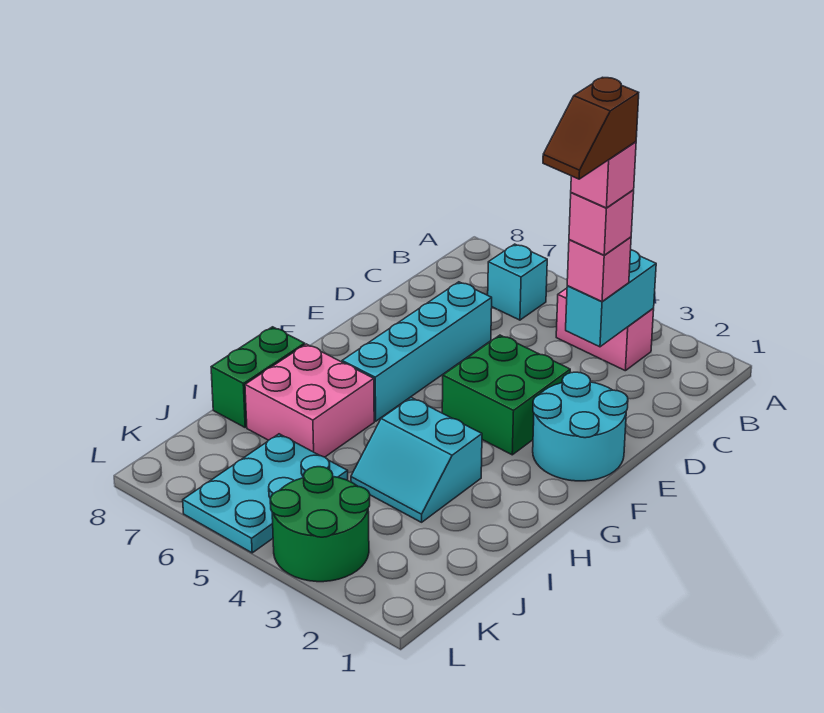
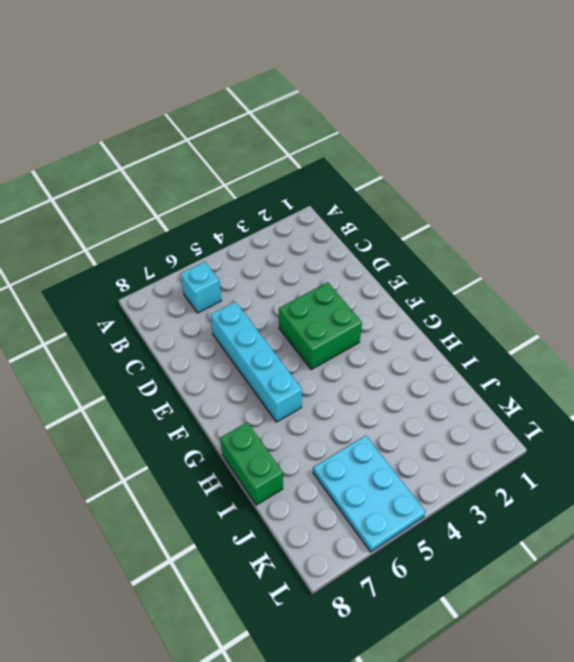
none -> pink 1x2 brick [556,288,654,371]
none -> cyan 2x2 round brick [533,372,628,481]
none -> cyan 2x2 slope [351,398,482,522]

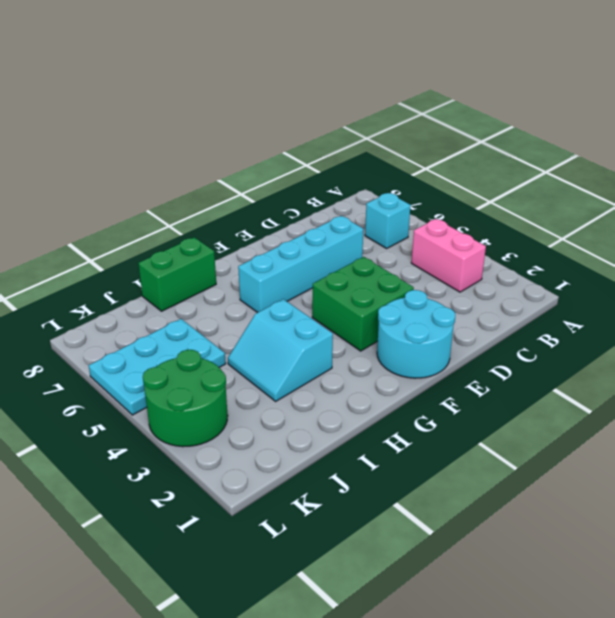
none -> pink 2x2 brick [245,344,374,457]
none -> cyan 1x2 brick [566,250,656,347]
none -> pink 1x1 brick [567,237,631,302]

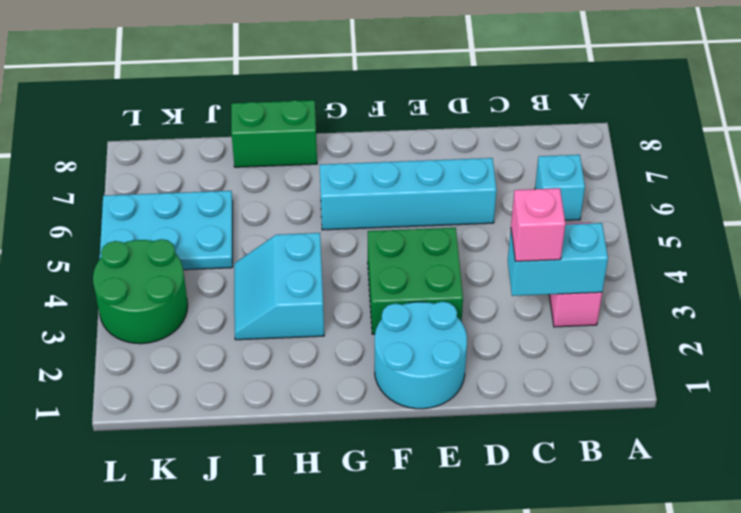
none -> pink 2x2 brick [245,344,374,457]
none -> pink 1x1 brick [569,190,634,255]
none -> pink 1x1 brick [571,142,636,208]

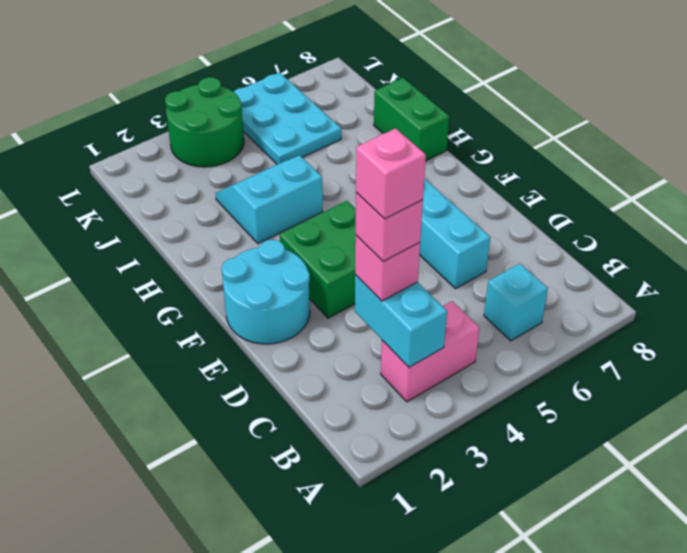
none -> pink 2x2 brick [245,344,374,457]
none -> brown 1x2 slope [543,77,639,179]

